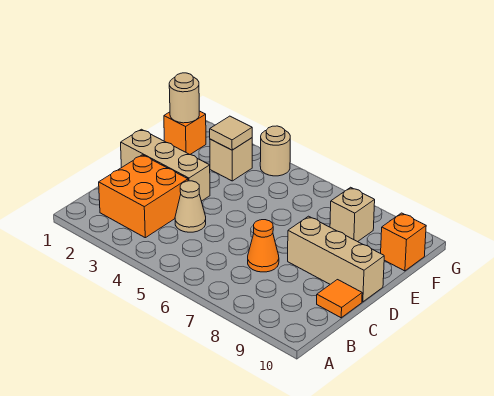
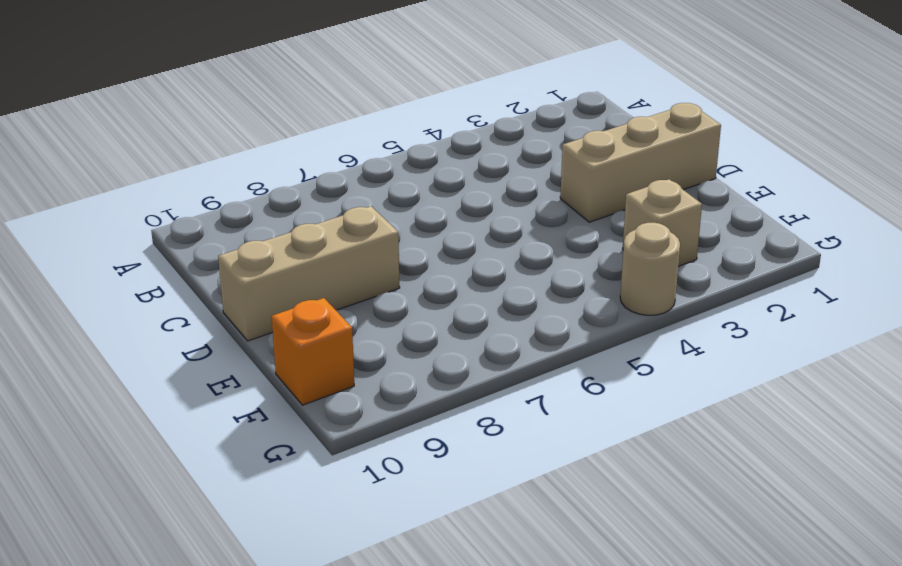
none -> orange 2x2 brick [99,155,188,238]
none -> tan 1x1 cone [175,181,206,232]
none -> orange 1x1 cone [248,220,279,272]

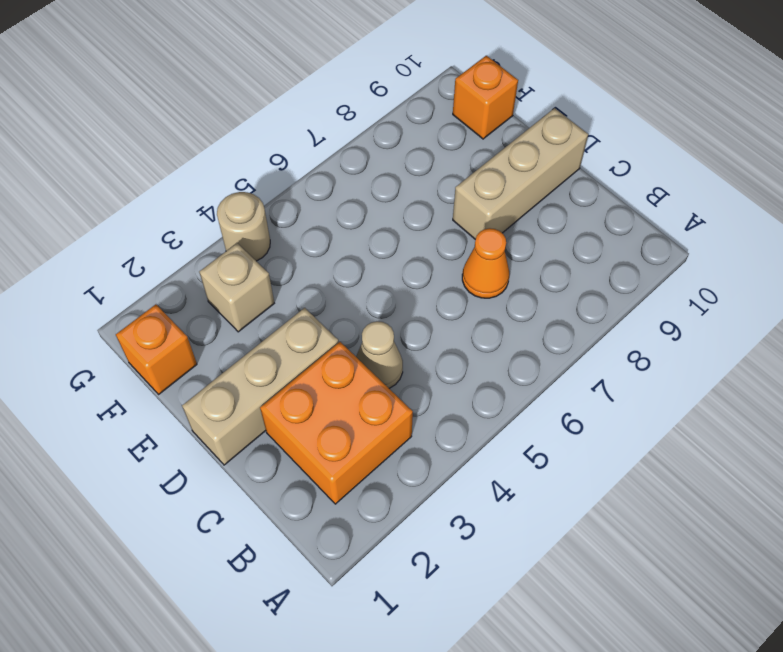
none -> orange 1x1 tile [317,280,362,318]
none -> tan 1x1 brick [330,187,375,242]
none -> tan 1x1 round brick [169,73,199,123]

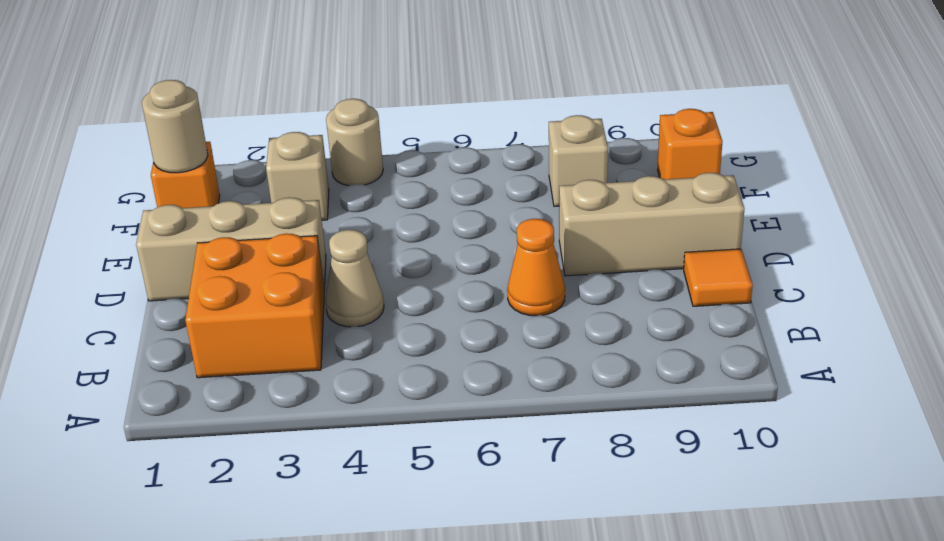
none -> tan 1x1 tile [210,116,252,150]

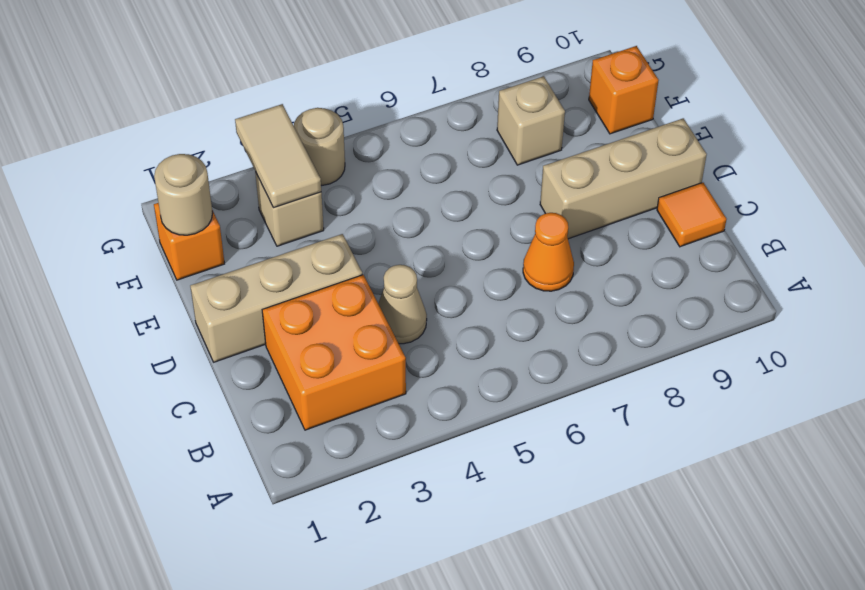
tan 1x2 tile [235,104,321,208] -> tan 1x1 tile [210,116,252,150]

